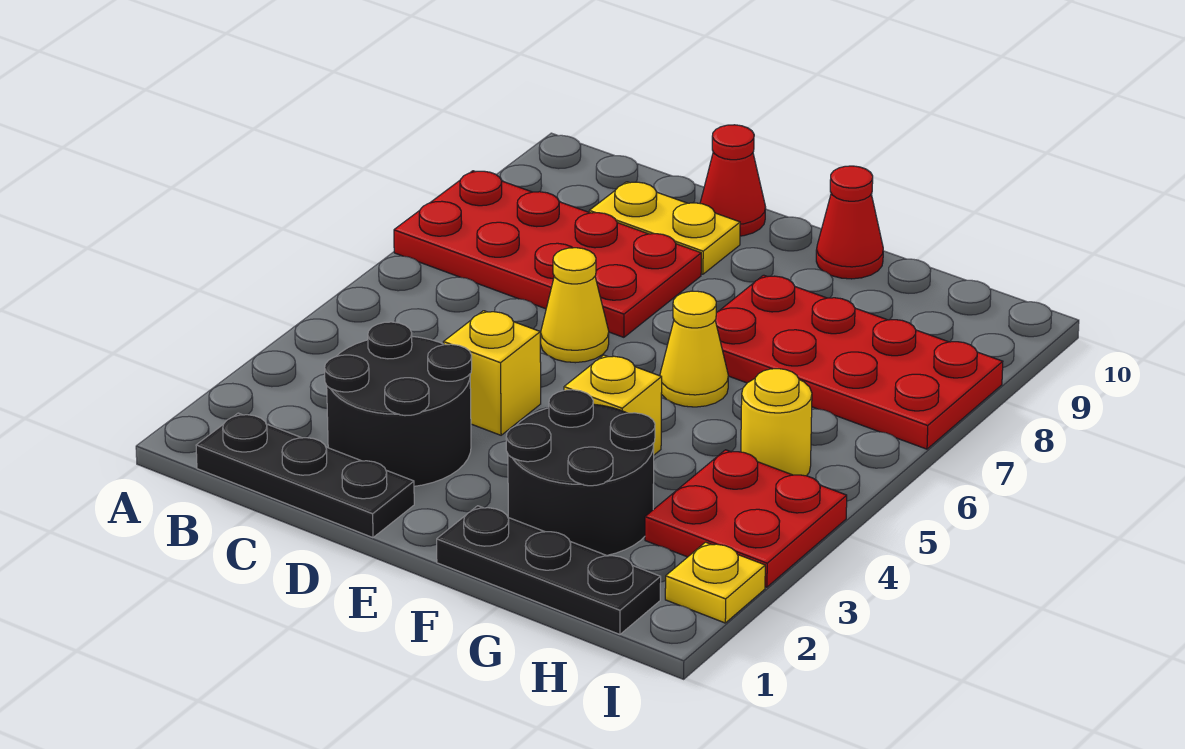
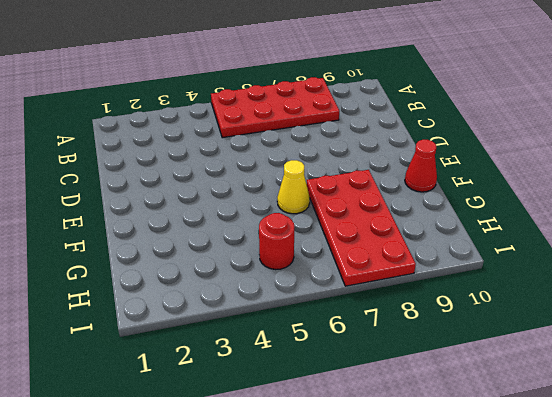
red 2x4 plate [211,77,339,138] -> red 2x4 plate turned to [394,171,701,337]
red 1x1 round brick [259,213,294,269] -> yellow 1x1 round brick [741,369,812,476]
none -> black 1x3 plate [196,413,414,538]
none -> black 2x2 round brick [325,322,472,486]
none -> yellow 1x2 plate [589,182,740,274]

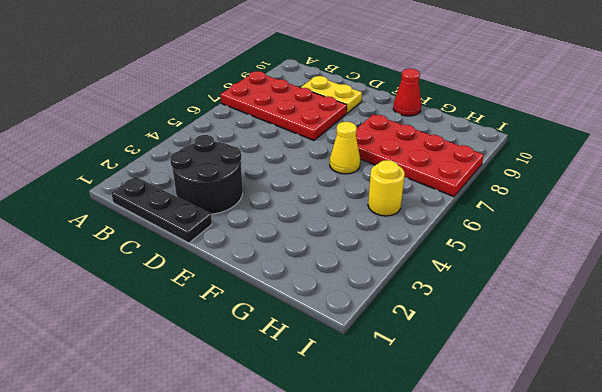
none -> yellow 1x1 brick [443,311,541,435]
none -> yellow 1x1 cone [541,248,609,363]
none -> red 1x1 cone [700,125,766,236]

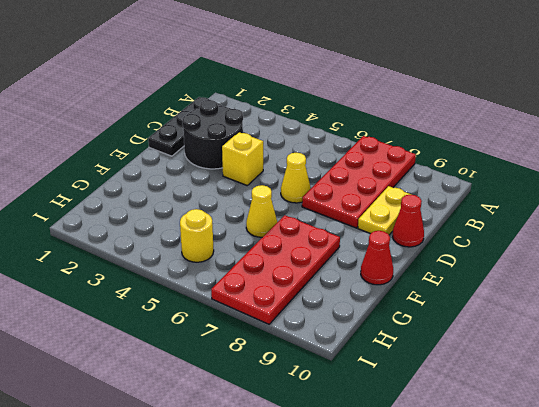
none -> black 1x3 plate [437,506,661,634]
none -> black 2x2 round brick [506,390,655,555]
none -> yellow 1x1 brick [564,355,662,455]

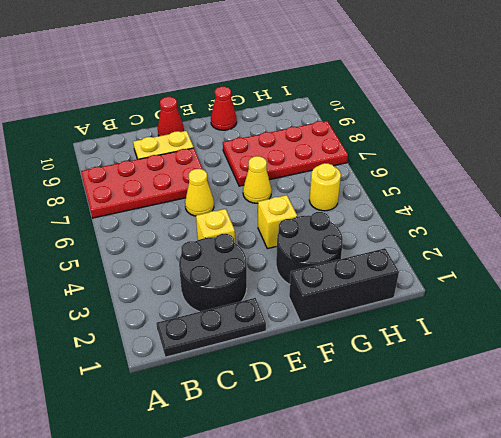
black 1x3 brick [289,248,399,322] -> black 1x3 plate [437,506,661,634]
none -> red 2x2 plate [645,450,847,587]
none -> yellow 1x1 plate [665,542,765,623]

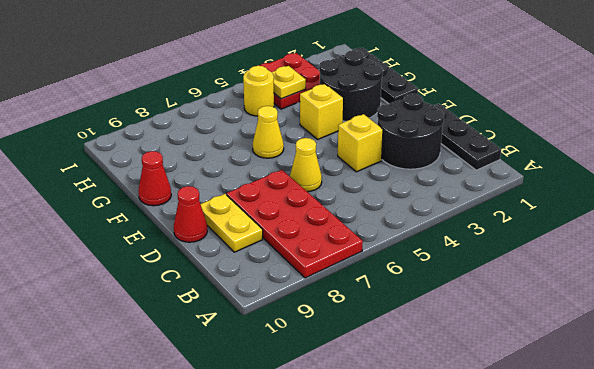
yellow 1x1 plate [272,66,306,99] -> yellow 1x1 plate moved to [665,542,765,623]
none -> red 2x4 plate [715,275,1003,449]

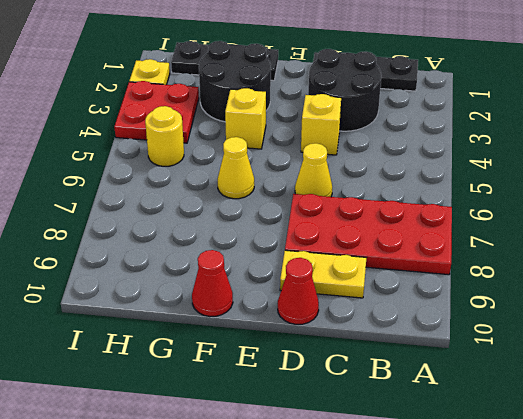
none -> red 2x4 plate [715,275,1003,449]

